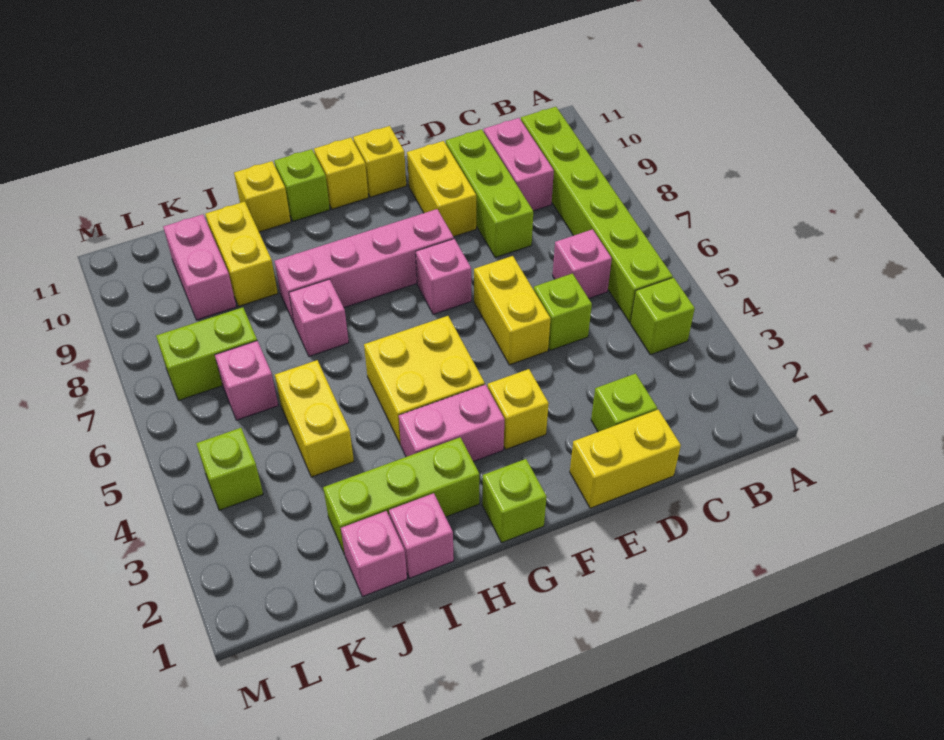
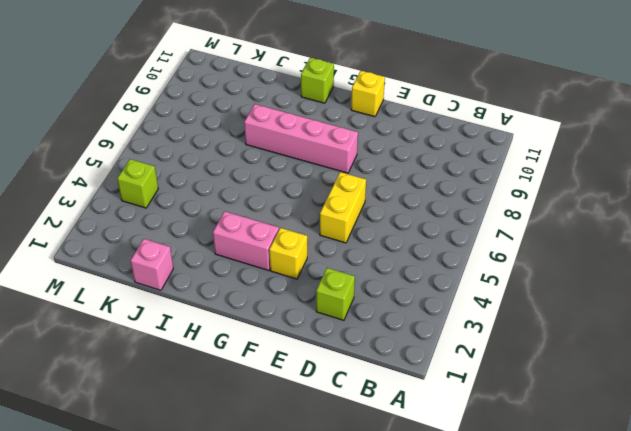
none -> lime 1x1 brick [630,278,695,355]
none -> lime 1x6 brick [521,107,673,322]
none -> pink 1x1 brick [553,229,612,298]
none -> pink 1x2 brick [484,118,554,211]

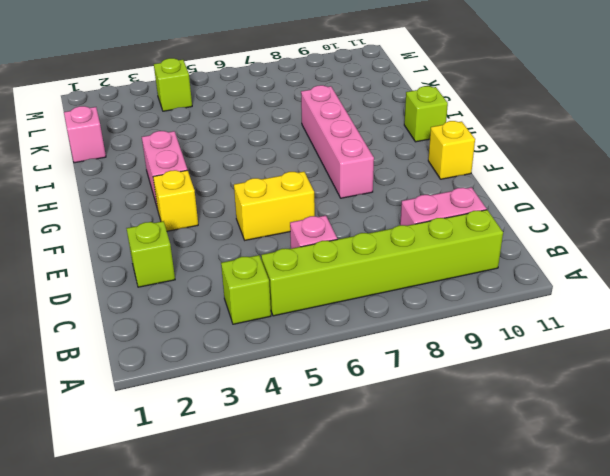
none -> yellow 1x2 brick [570,410,681,508]
none -> lime 1x1 brick [534,274,592,350]
none -> lime 1x3 brick [446,129,533,258]
none -> yellow 1x2 brick [407,141,476,237]

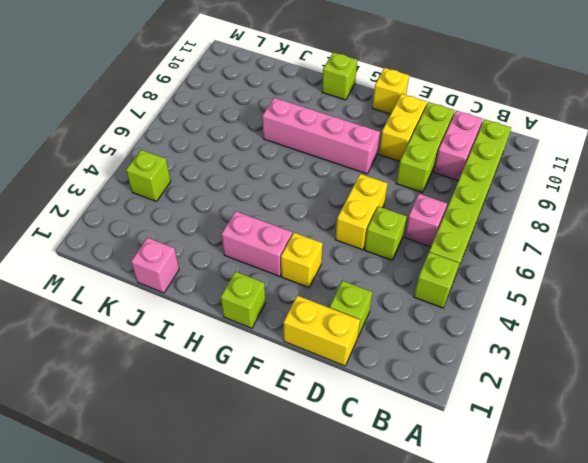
none -> pink 1x1 brick [416,239,471,314]
none -> yellow 2x2 brick [364,316,485,445]
none -> yellow 1x1 brick [314,138,368,209]
none -> lime 1x3 brick [323,437,479,555]

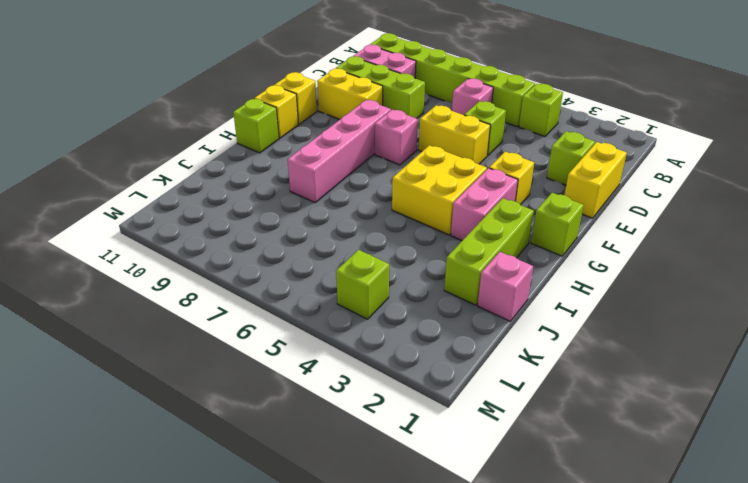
none -> pink 1x1 brick [389,493,454,578]
none -> pink 1x1 brick [289,279,349,356]
none -> yellow 1x1 brick [234,161,291,232]
none -> yellow 1x2 brick [275,360,354,477]

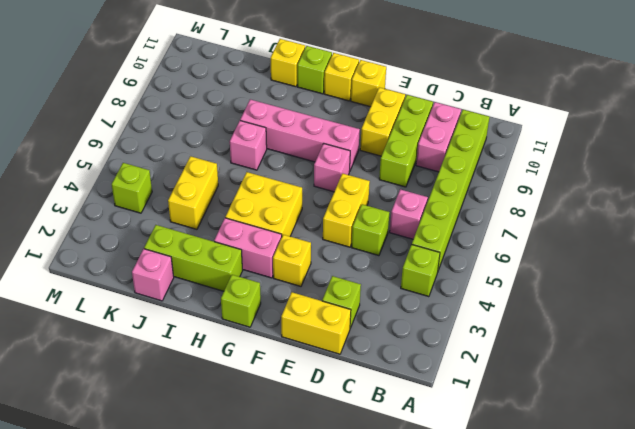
none -> pink 1x1 brick [389,493,454,578]
none -> yellow 1x2 brick [206,202,278,306]
none -> pink 1x1 brick [215,341,278,420]
none -> lime 1x2 brick [156,307,257,401]

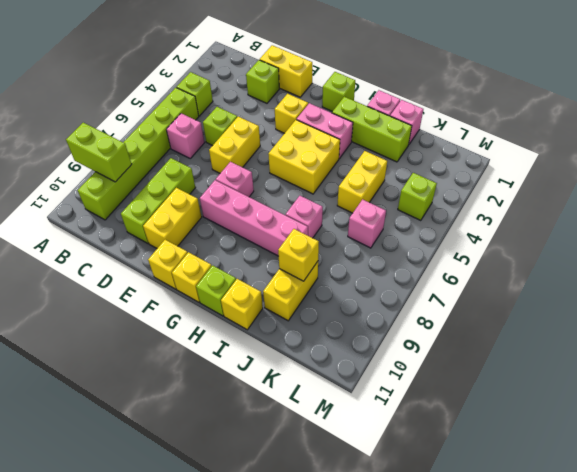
lime 1x2 brick [66,123,132,182] -> lime 1x2 brick moved to [156,307,257,401]
yellow 1x1 brick [278,229,319,281] -> none
none -> pink 1x2 brick [484,118,554,211]
none -> pink 1x2 brick [163,214,236,320]

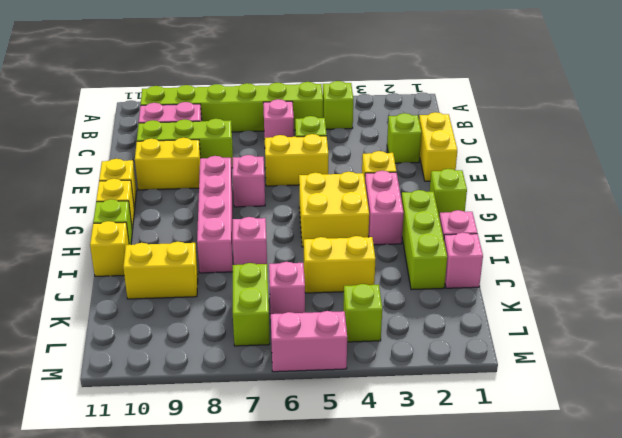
pink 1x2 brick [271,311,347,372] -> pink 1x2 brick moved to [163,214,236,320]

